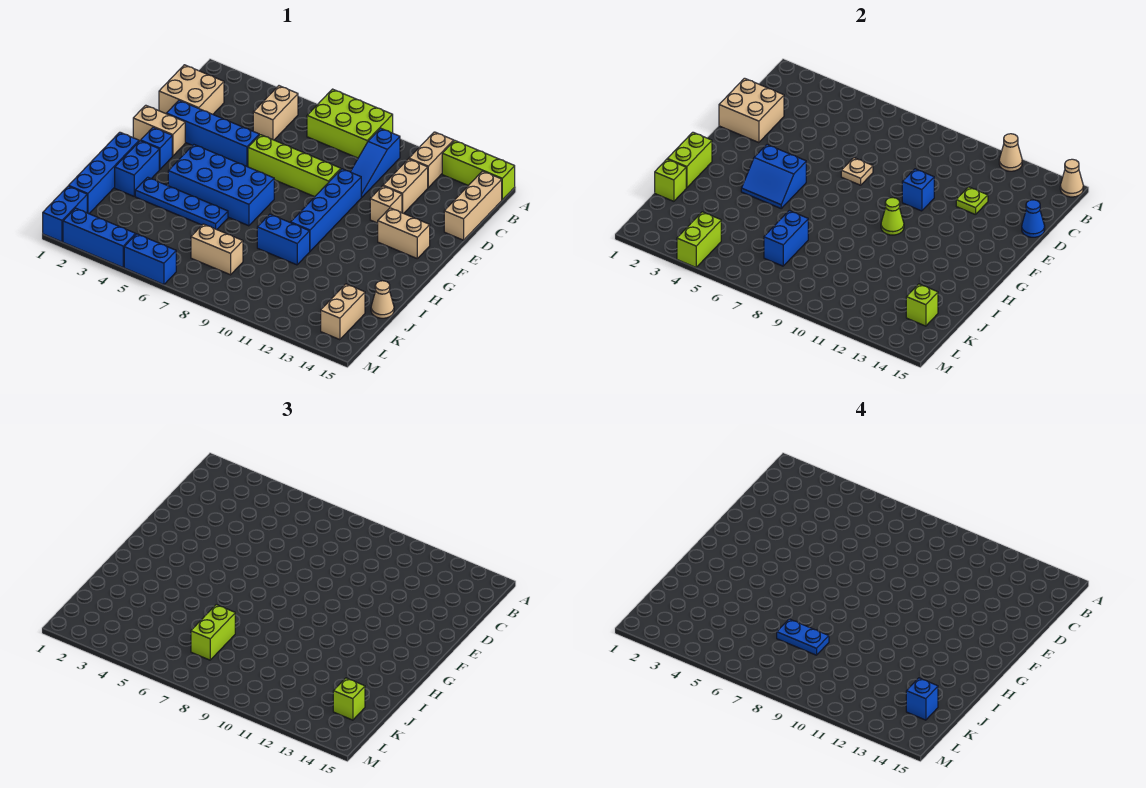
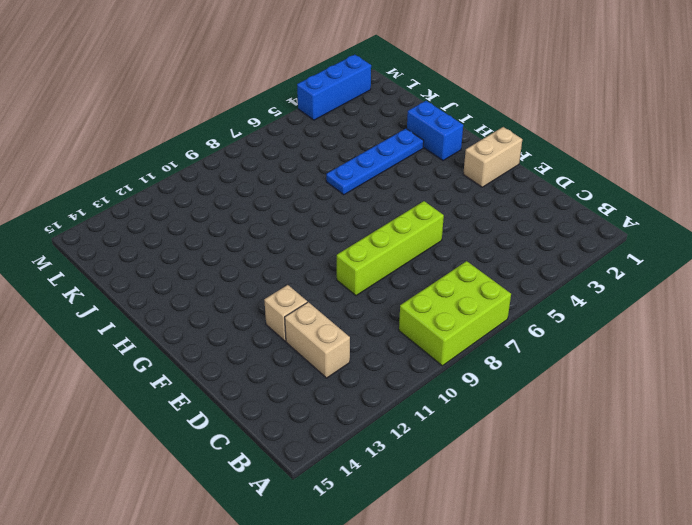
none -> tan 1x2 brick [409,132,454,187]
none -> lime 1x3 brick [442,141,515,200]
none -> tan 1x2 brick [253,86,298,140]
none -> blue 1x3 slope [351,128,400,197]

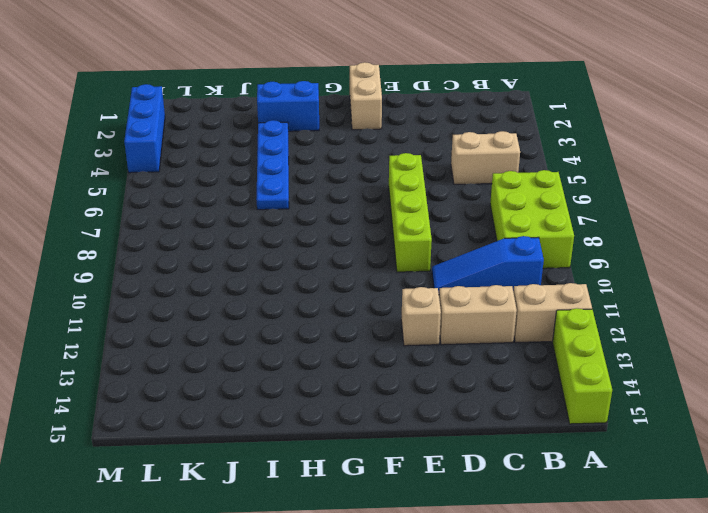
none -> tan 1x3 brick [444,171,502,240]
none -> tan 2x2 brick [159,65,224,114]
none -> blue 1x4 brick [167,101,259,167]
none -> blue 1x4 brick [291,169,361,251]

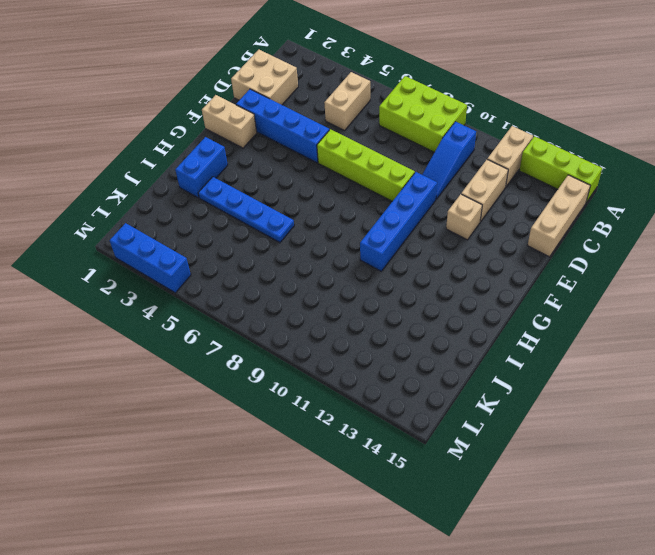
none -> tan 1x2 brick [378,208,430,258]
none -> blue 1x1 brick [141,127,172,169]
none -> blue 2x4 brick [168,145,274,226]
none -> blue 1x4 brick [69,132,139,214]

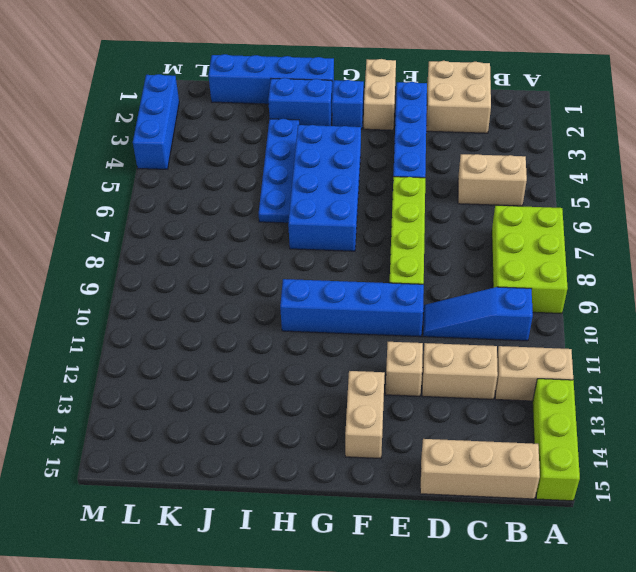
none -> blue 1x2 brick [257,214,310,265]
none -> tan 1x1 cone [371,281,394,318]
none -> tan 1x2 brick [191,224,243,275]
none -> tan 1x2 brick [321,284,365,340]

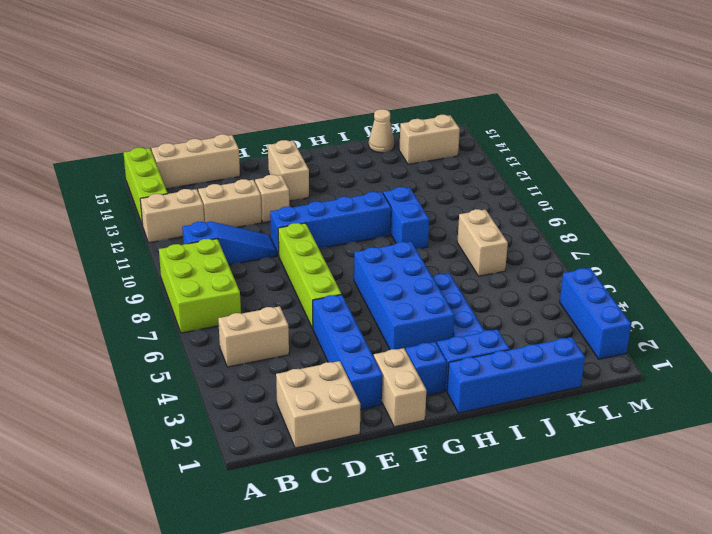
none -> blue 1x2 brick [43,186,87,242]
none -> blue 1x2 brick [124,234,176,285]
none -> tan 1x1 cone [999,134,1022,171]
none -> tan 1x1 cone [1060,159,1083,197]

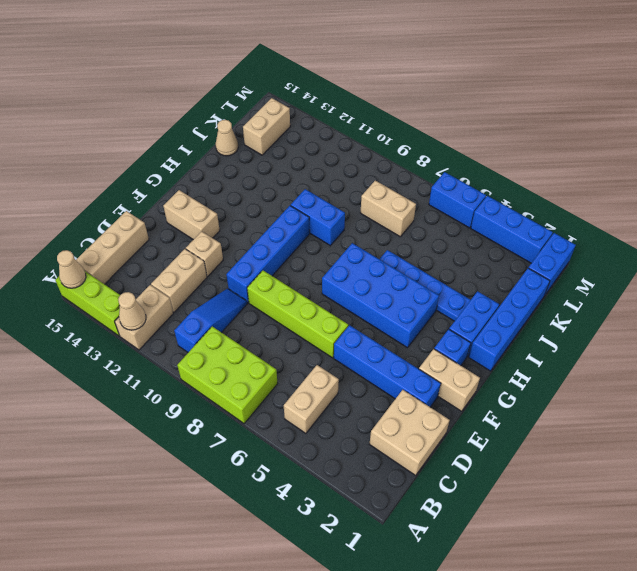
none -> tan 2x2 brick [719,78,784,143]
none -> lime 1x1 plate [956,187,988,215]
none -> blue 1x1 cone [1022,200,1045,237]
none -> tan 1x1 plate [841,158,873,185]

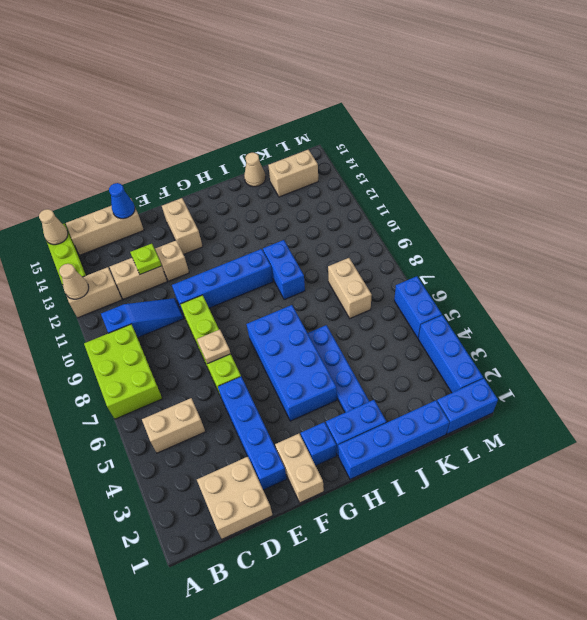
none -> tan 2x2 brick [719,78,784,143]
none -> blue 1x1 brick [902,169,934,211]
none -> blue 2x2 slope [741,145,806,208]
none -> lime 1x1 cone [881,198,904,235]

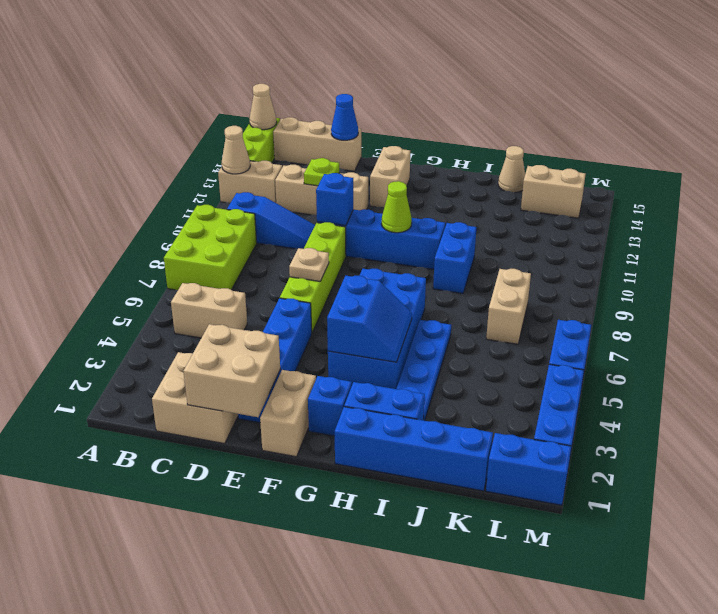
none -> lime 1x2 brick [668,132,712,188]
none -> lime 1x1 brick [655,159,686,201]
none -> blue 1x2 brick [764,211,808,266]
none -> lime 1x1 brick [906,284,938,326]

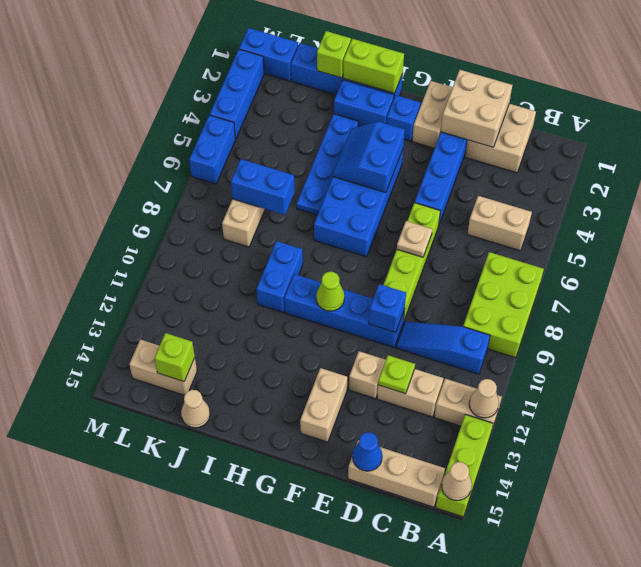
none -> lime 1x2 brick [677,212,721,267]
none -> lime 1x2 brick [191,605,235,660]
none -> lime 1x1 brick [333,678,365,720]
none -> blue 1x2 plate [777,619,829,655]

